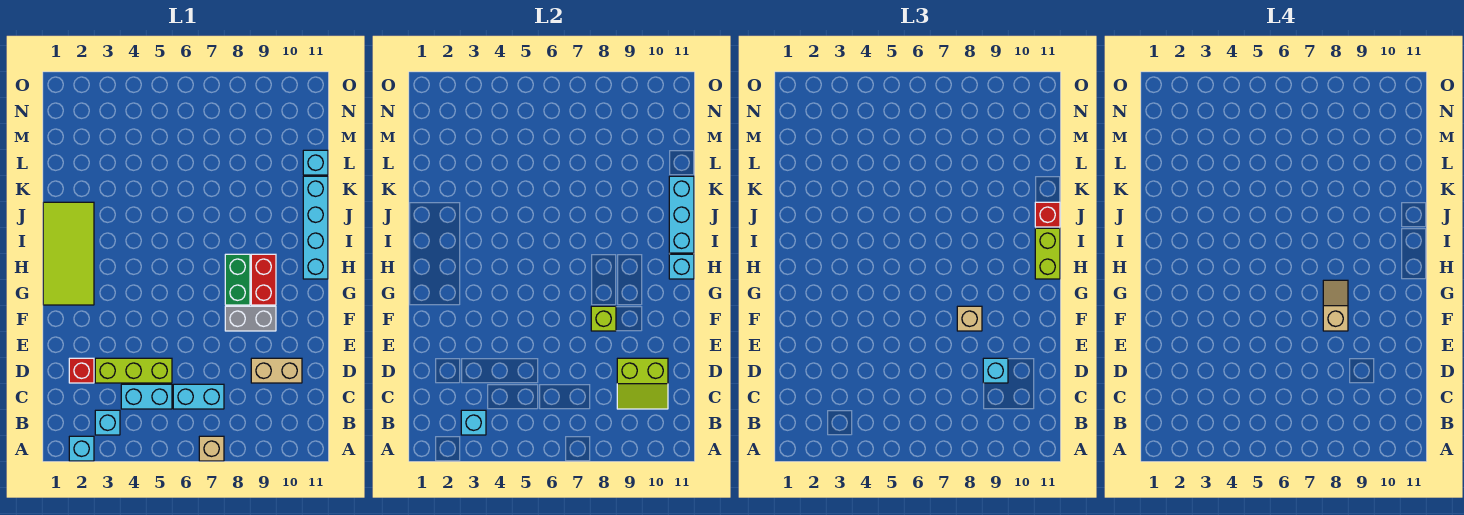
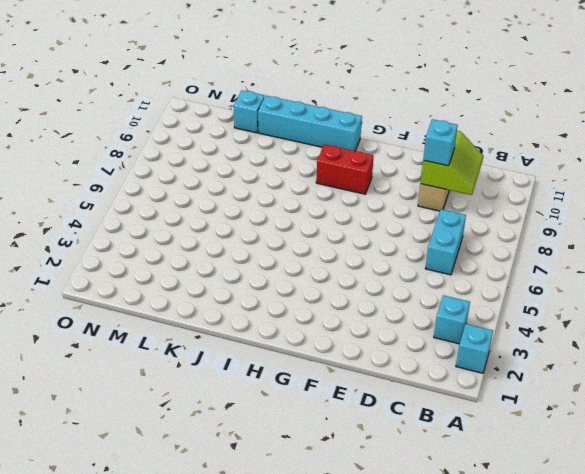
none -> tan 1x1 brick [199,436,224,461]
none -> cyan 1x2 brick [121,384,172,409]
none -> red 1x1 brick [69,358,94,383]

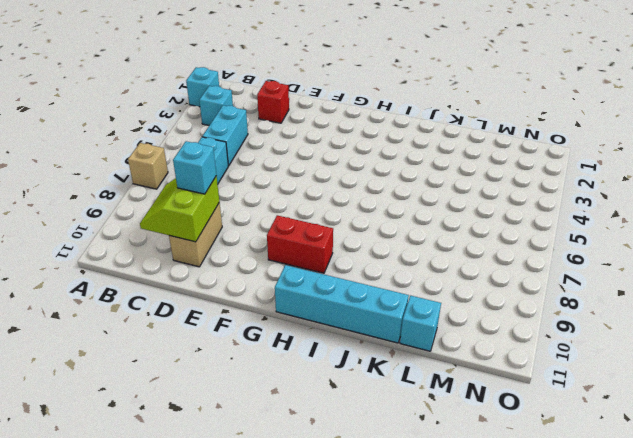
none -> lime 1x3 brick [95,358,172,383]
none -> grey 1x2 brick [225,306,276,331]
none -> lime 2x4 tile [43,202,94,305]

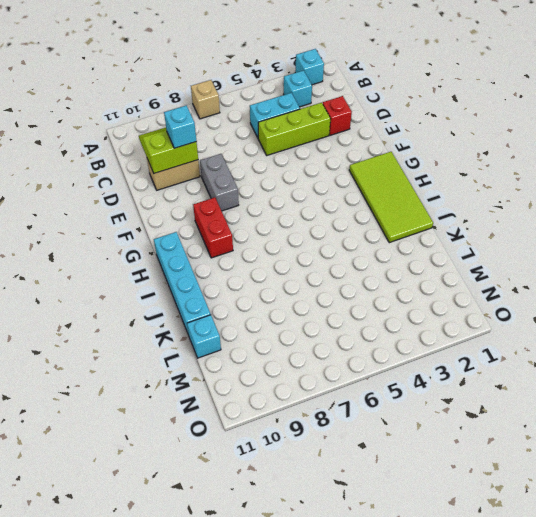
grey 1x2 brick [200,154,239,211] -> grey 1x2 brick turned to [225,306,276,331]
none -> cyan 1x2 brick [173,384,224,409]
none -> green 1x2 brick [225,254,250,305]
none -> cyan 1x1 brick [461,410,486,435]

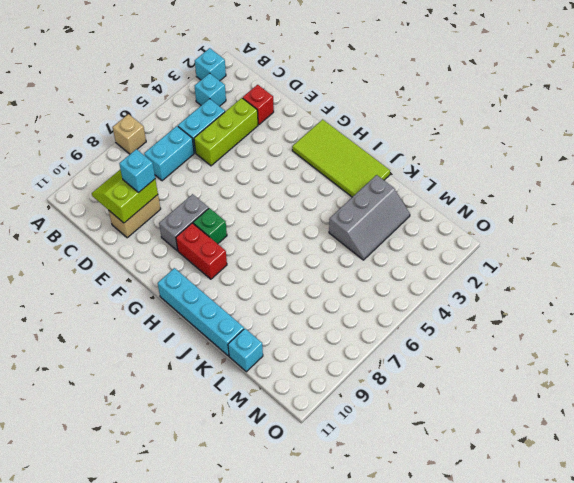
green 1x1 brick [193,208,227,244] -> green 1x2 brick [225,254,250,305]
grey 2x3 slope [329,175,410,260] -> none
none -> cyan 1x1 brick [461,410,486,435]
none -> lime 1x1 brick [591,306,616,331]
none -> cyan 1x1 brick [669,254,694,279]

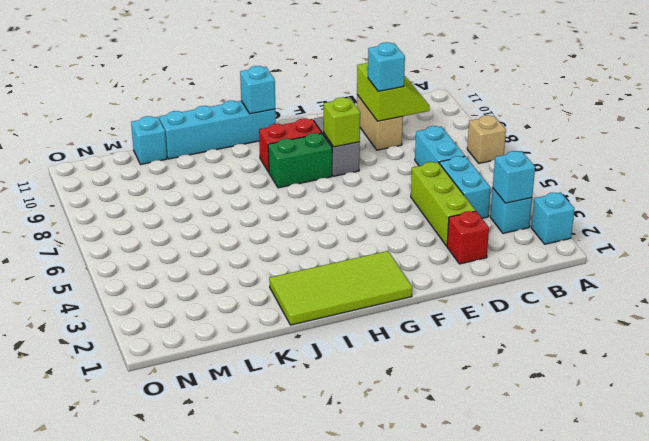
none -> cyan 1x3 brick [669,176,694,253]
none -> tan 1x1 brick [957,306,982,331]
none -> lime 1x2 brick [1035,228,1060,279]

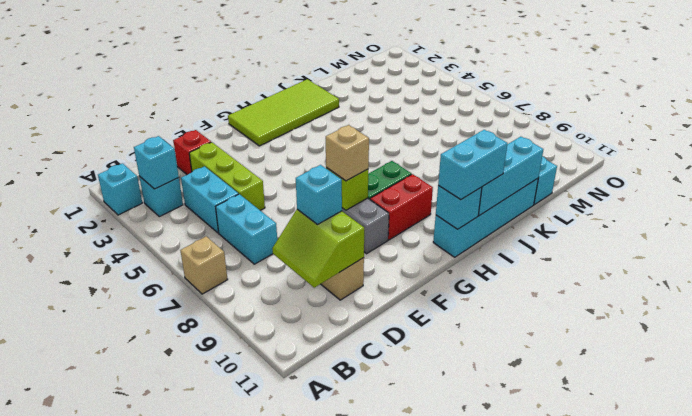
cyan 1x2 brick [438,130,508,200] -> lime 1x2 brick [1035,228,1060,279]
none -> red 1x1 brick [1035,202,1060,227]
none -> tan 1x2 slope [1323,280,1348,331]

